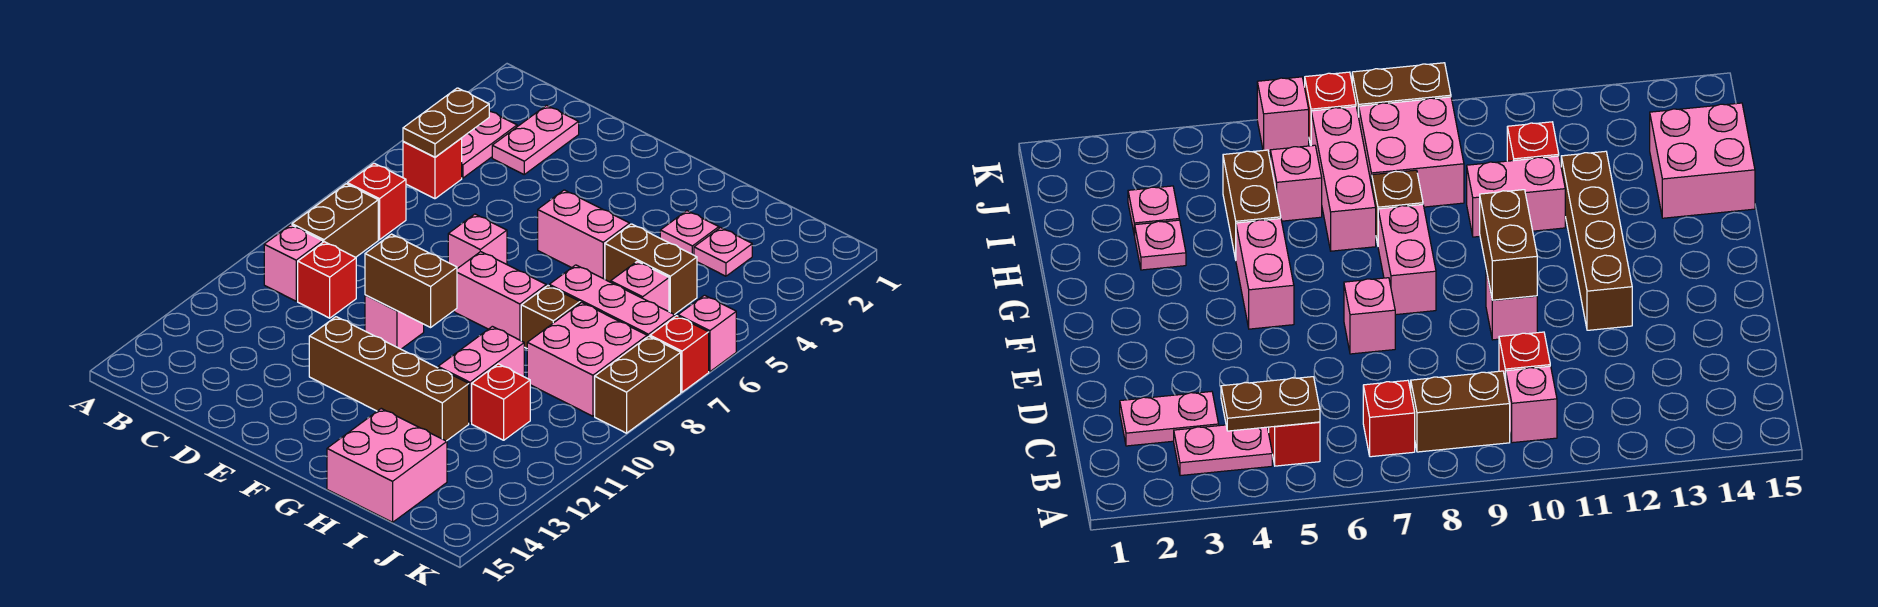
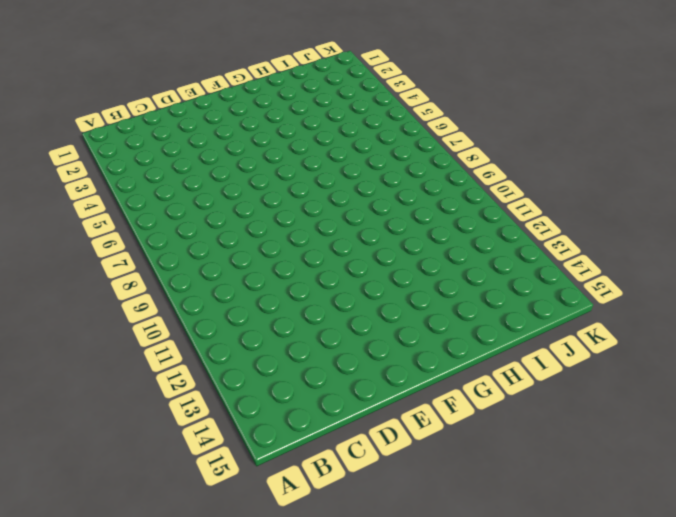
none -> pink 1x2 plate [461,111,517,178]
none -> red 1x1 brick [403,139,462,199]
none -> red 1x1 brick [348,163,406,240]

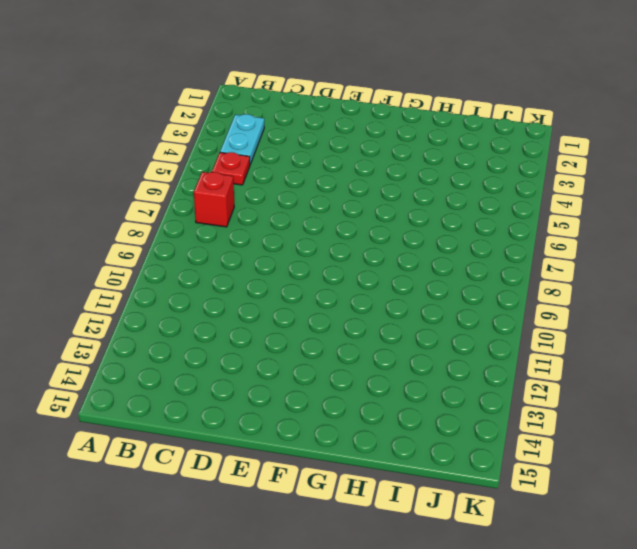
cyan 1x2 plate [220,114,264,164] -> pink 1x2 plate [461,111,517,178]
red 1x1 plate [212,152,250,185] -> red 1x1 brick [403,139,462,199]
none -> brown 1x2 brick [292,184,378,257]
none -> pink 1x1 brick [264,225,323,301]
none -> pink 1x2 plate [492,105,579,174]

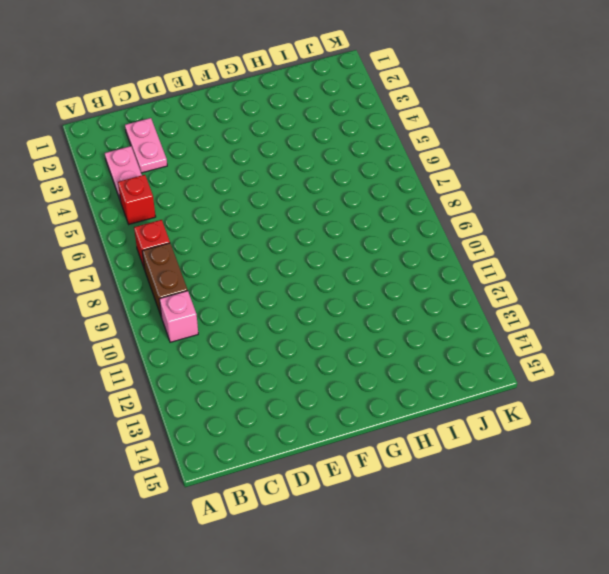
none -> red 1x1 brick [298,242,356,318]
none -> pink 1x1 brick [448,214,507,269]
none -> pink 1x1 brick [365,295,424,349]

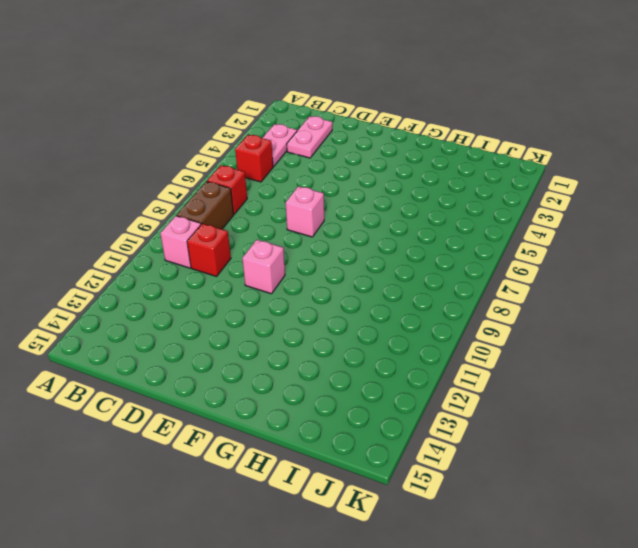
none -> brown 1x4 brick [309,317,469,441]
none -> pink 1x2 brick [538,190,630,279]
none -> pink 1x2 brick [454,252,546,341]

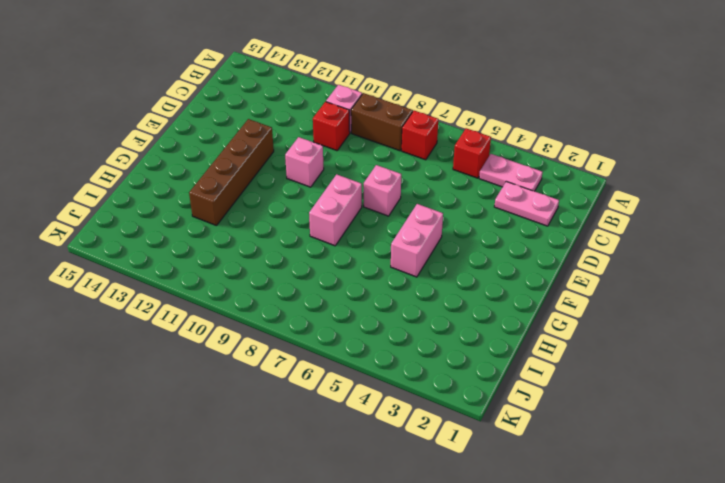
none -> pink 1x1 plate [660,211,719,255]
none -> brown 1x2 brick [605,224,697,315]
none -> pink 1x3 brick [549,265,675,337]

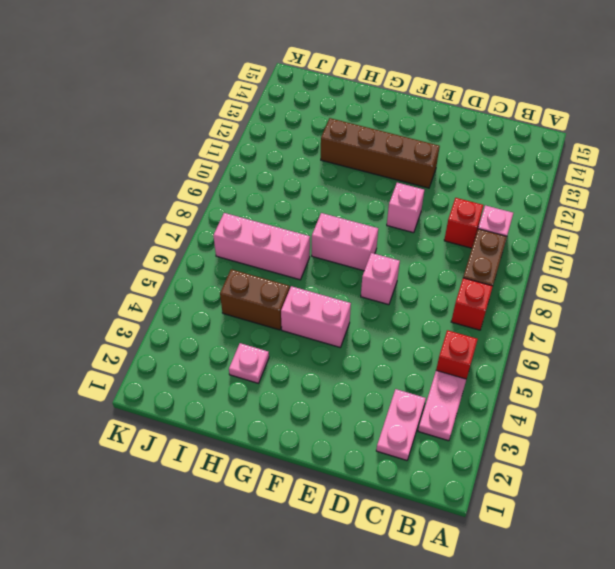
none -> brown 1x1 brick [521,286,580,348]
none -> pink 1x2 brick [438,326,524,423]
none -> pink 2x2 brick [327,408,447,522]

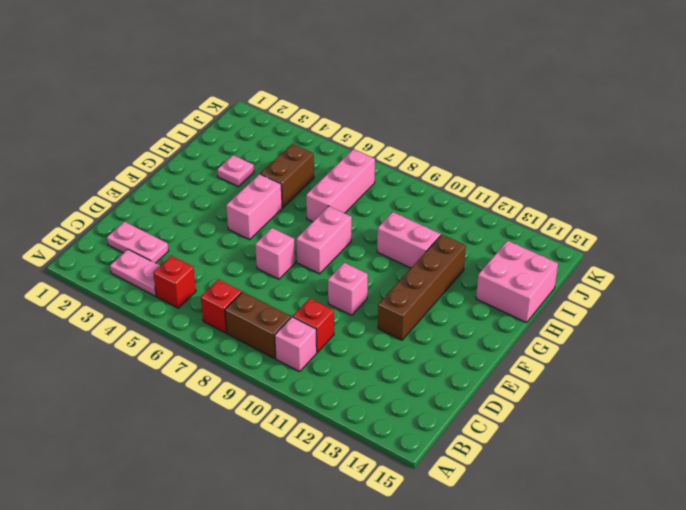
none -> brown 1x1 brick [521,286,580,348]
none -> pink 1x1 plate [694,228,752,276]
none -> pink 1x1 brick [611,261,669,312]

